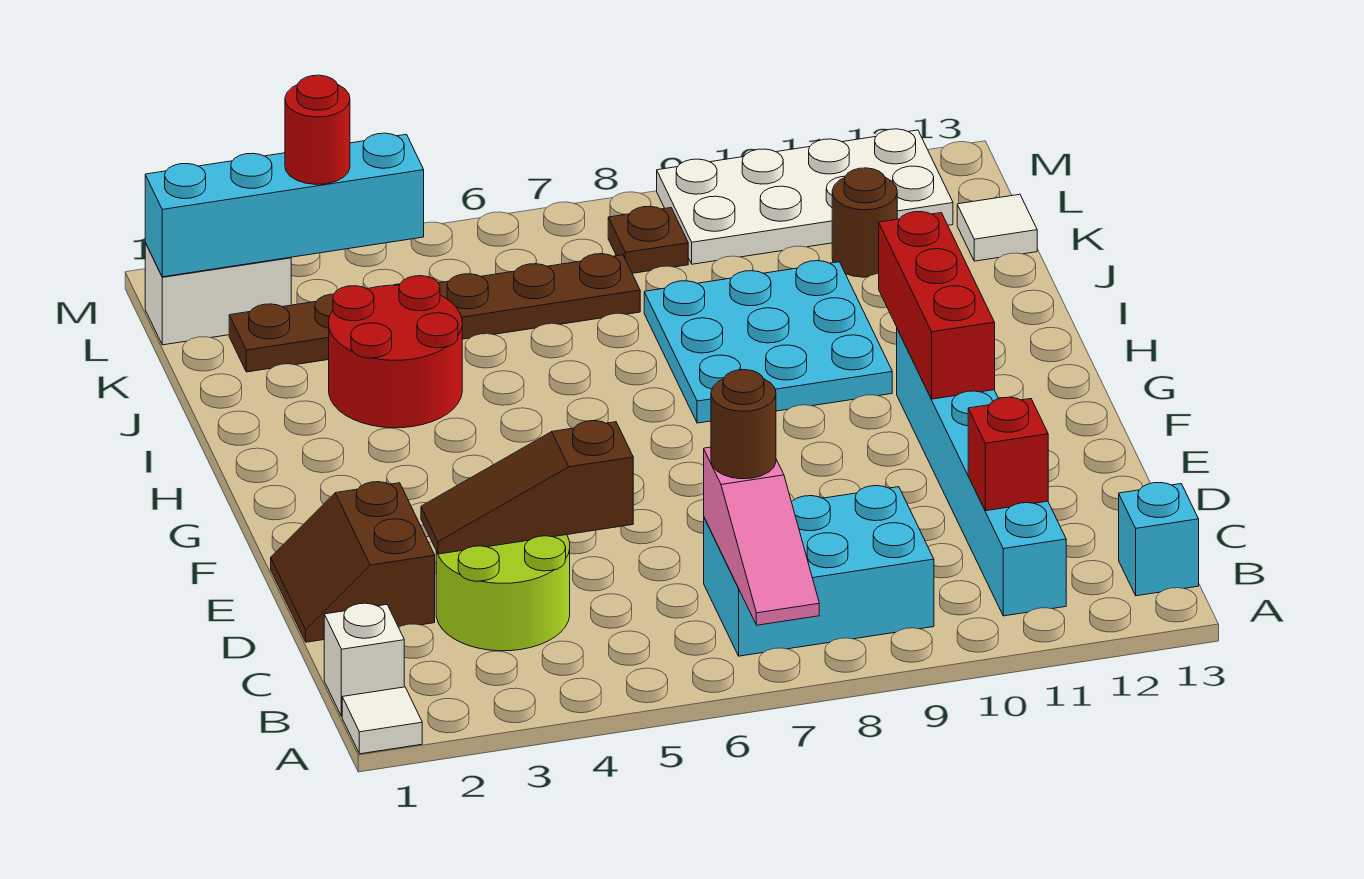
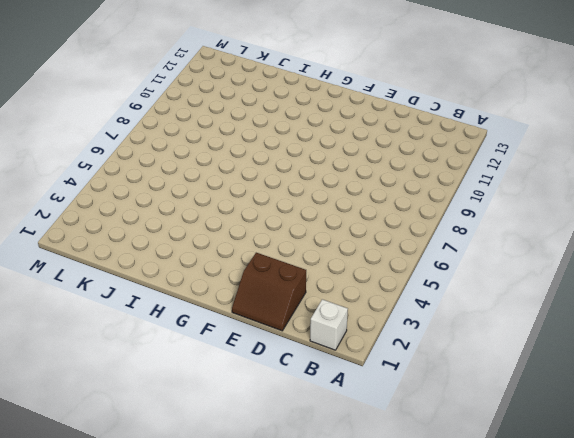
none -> white 1x1 tile [342,687,422,754]
none -> cyan 2x3 brick [704,486,934,656]
none -> cyan 1x6 brick [897,329,1066,616]

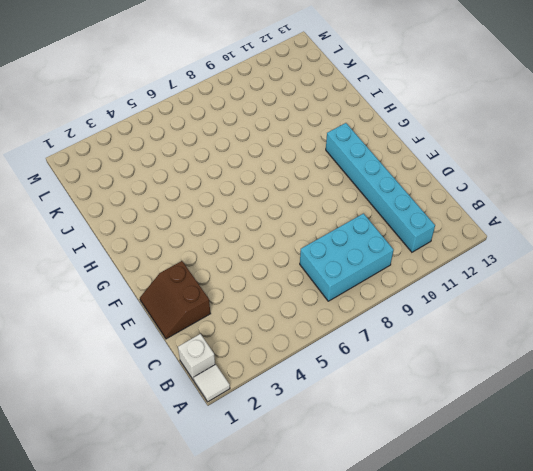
none -> cyan 1x1 brick [1119,483,1199,596]
none -> lime 2x2 round brick [436,535,570,651]
none -> cyan 3x3 plate [644,261,892,423]

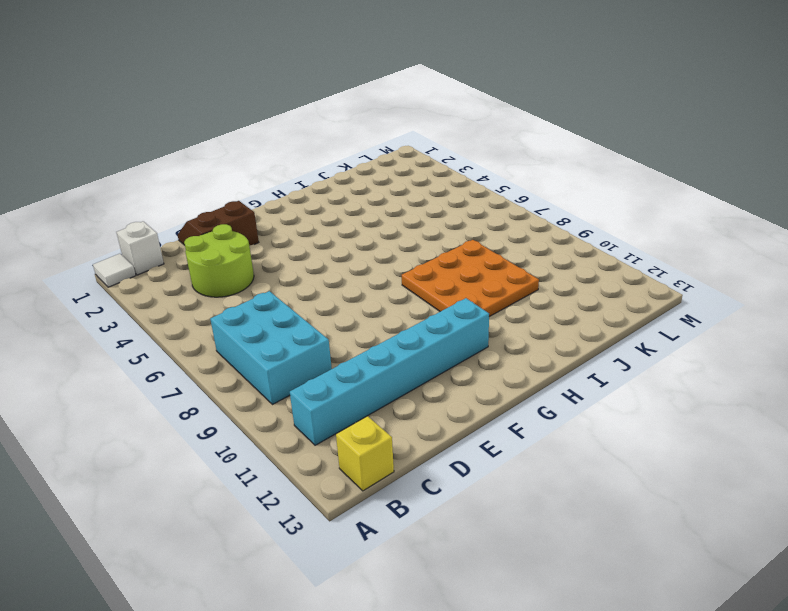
yellow 1x1 brick [336,416,394,491] -> cyan 1x1 brick [1119,483,1199,596]
orange 3x3 plate [402,240,539,317] -> cyan 3x3 plate [644,261,892,423]
none -> red 2x2 round brick [329,276,462,428]
none -> brown 1x6 plate [229,254,640,372]
none -> brown 1x1 round brick [832,168,897,277]

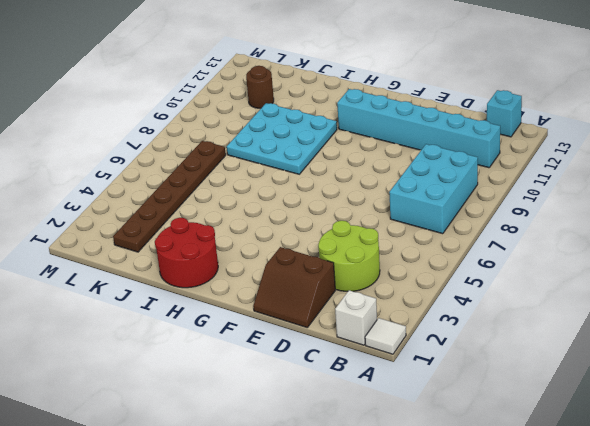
red 2x2 round brick [155,218,218,288] -> red 2x2 round brick moved to [329,276,462,428]
none -> white 1x1 tile [957,194,1037,261]
none -> white 1x2 brick [145,243,291,345]
none -> brown 1x1 plate [608,206,688,273]

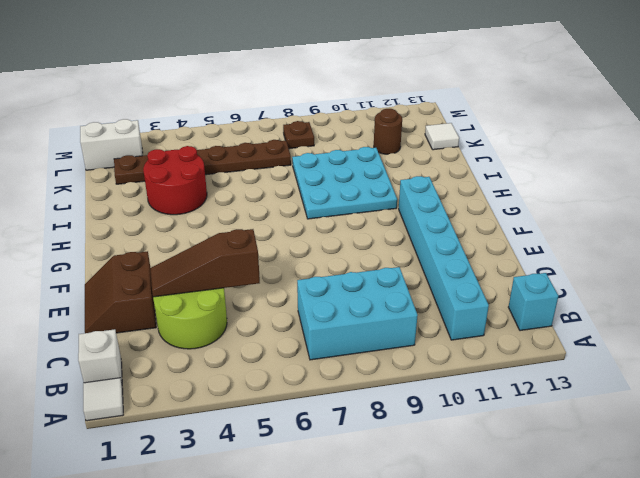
none -> white 2x4 plate [657,129,953,264]
none -> pink 1x3 slope [704,447,819,625]
none -> red 1x1 brick [968,397,1048,511]

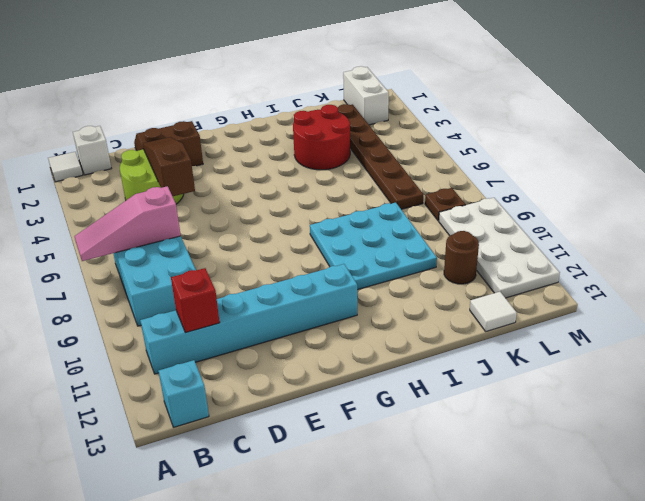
none -> red 1x3 brick [879,212,995,399]
none -> cyan 1x4 brick [145,133,424,277]
none -> brown 1x1 round brick [711,370,776,479]

